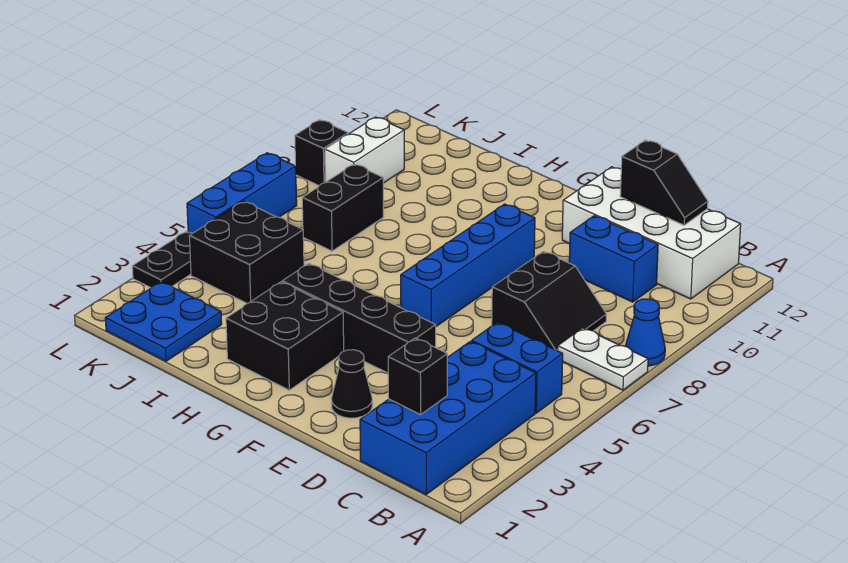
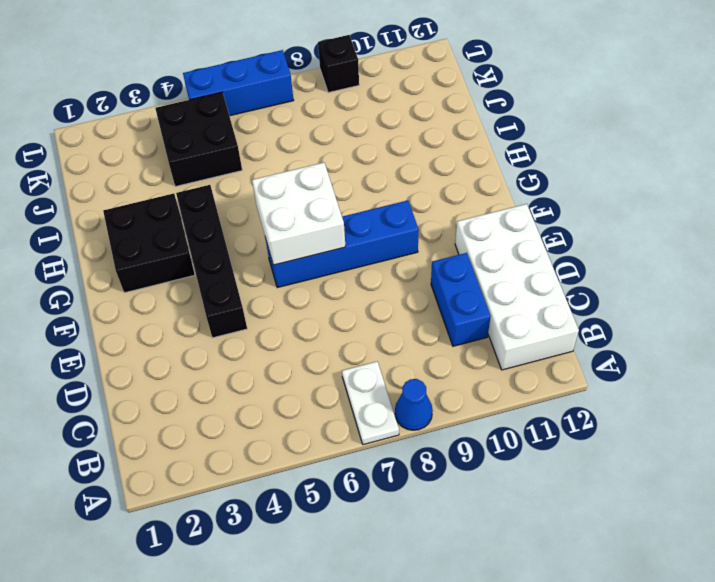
white 2x2 brick [252,163,346,265] -> none
none -> blue 2x4 brick [360,341,536,494]
none -> blue 1x2 brick [472,322,563,413]
none -> black 2x2 slope [492,251,606,351]

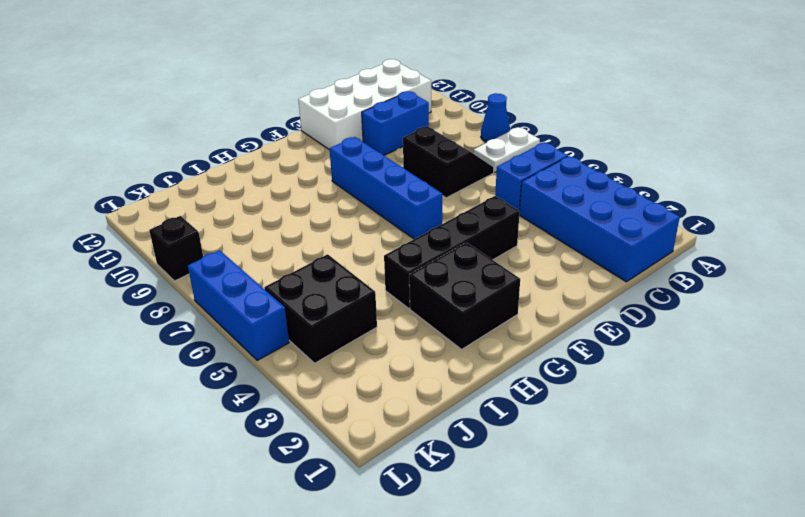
none -> black 1x1 cone [332,350,372,418]
none -> blue 2x2 plate [105,282,222,361]
none -> black 1x2 brick [302,164,383,251]

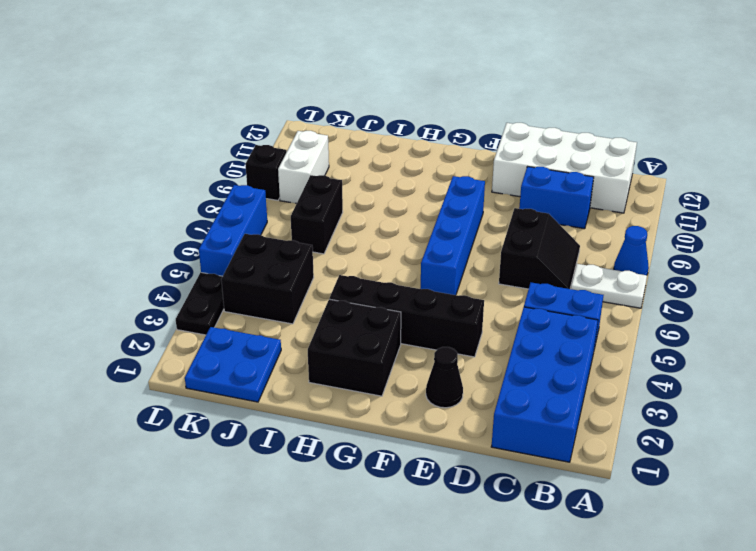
none -> black 1x1 brick [388,338,447,415]
none -> black 1x2 slope [620,140,708,225]

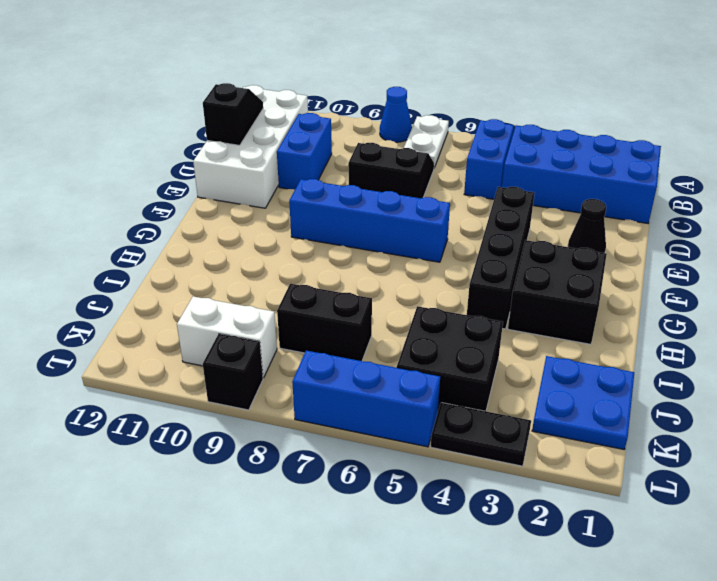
none -> black 1x1 brick [388,338,447,415]

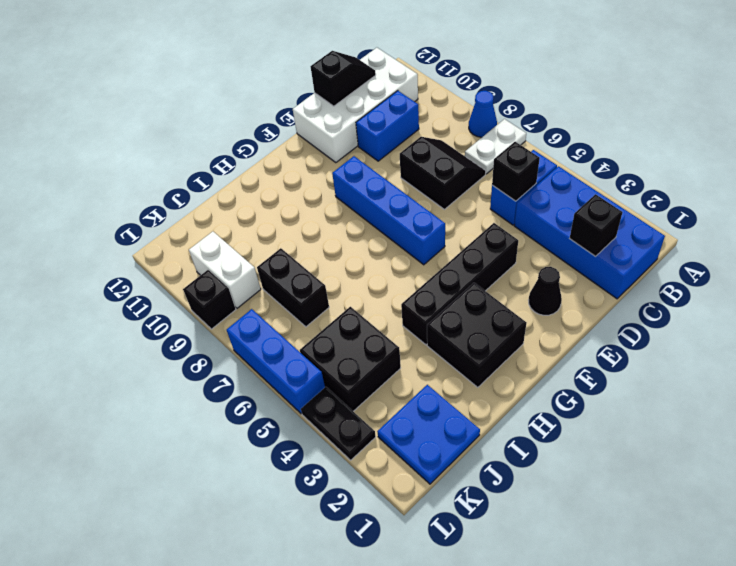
black 1x1 brick [492,142,540,201] -> none

